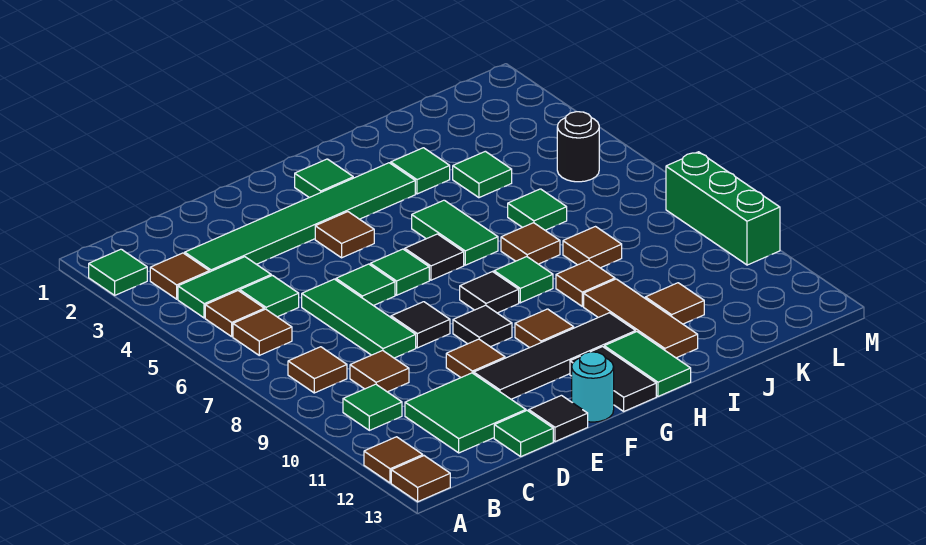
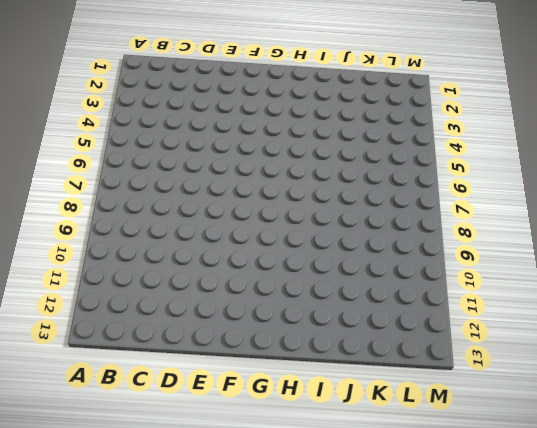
none -> green 1x1 tile [89,249,147,295]
none -> brown 1x1 tile [364,437,423,483]
none -> brown 1x1 tile [391,456,450,502]
none -> brown 1x1 tile [150,253,209,299]

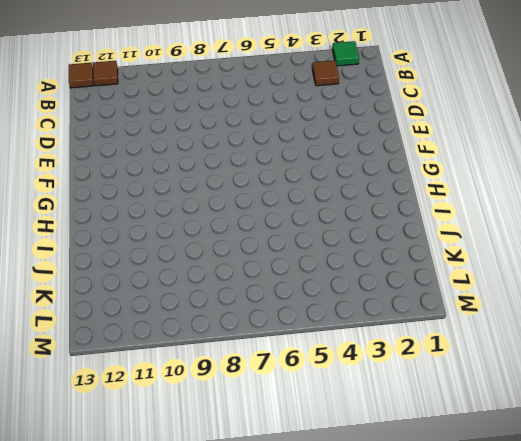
none -> green 1x2 tile [178,257,271,318]
none -> brown 1x1 tile [205,291,264,337]
none -> brown 1x1 tile [233,309,292,355]
none -> brown 1x1 tile [288,347,347,393]

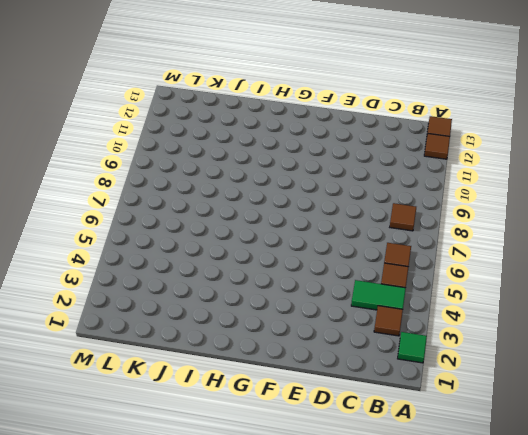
none -> green 1x1 tile [343,384,402,430]
none -> green 1x6 tile [185,163,415,272]
none -> green 1x1 tile [240,276,299,317]
none -> brown 1x1 tile [350,350,409,392]

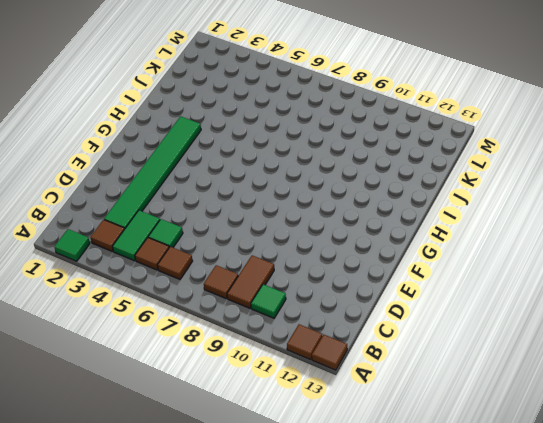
brown 1x2 tile [227,255,274,308] -> brown 1x1 tile [350,350,409,392]
none -> green 2x2 tile [405,373,526,453]
none -> green 1x3 tile [302,279,416,358]
none -> green 1x1 tile [494,411,553,456]
none -> green 1x1 tile [336,264,395,306]

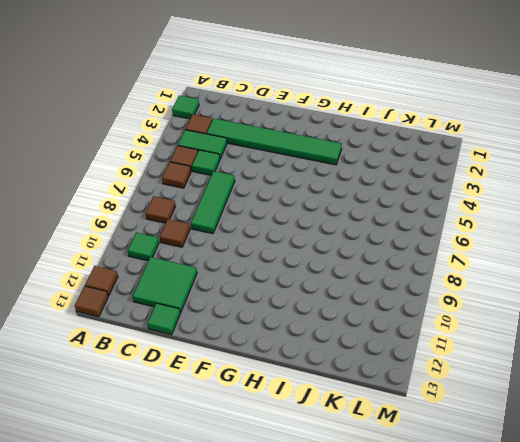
none -> green 1x1 tile [336,264,395,306]
none -> black 1x1 tile [391,302,450,348]
none -> brown 1x1 tile [446,339,505,377]
none -> black 1x4 tile [474,313,636,399]

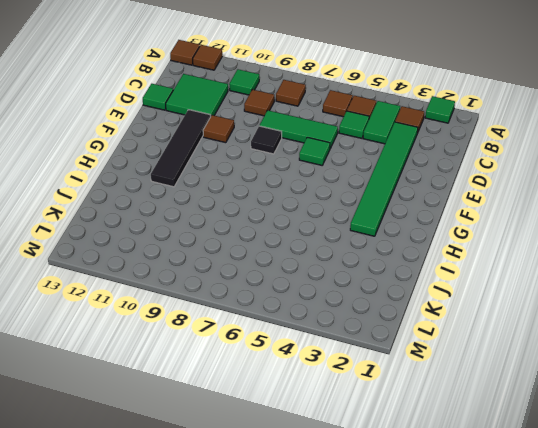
none -> black 1x1 tile [529,395,588,442]
none -> brown 1x1 tile [315,212,374,258]
none -> green 1x1 tile [370,249,429,295]
none -> black 1x1 tile [453,305,512,347]

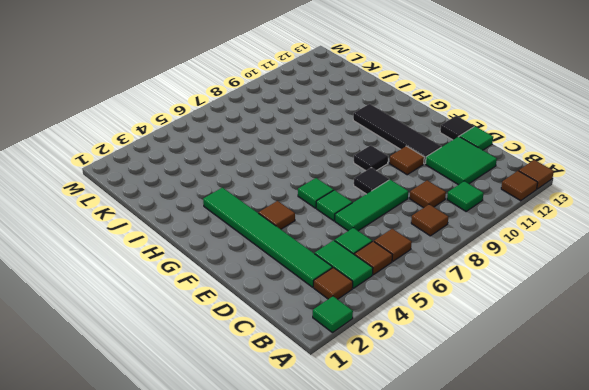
none -> cyan 1x1 round brick [572,352,614,422]
none -> green 1x1 tile [295,159,353,198]
none -> black 1x1 tile [405,234,464,280]
none -> black 1x1 tile [460,272,519,313]

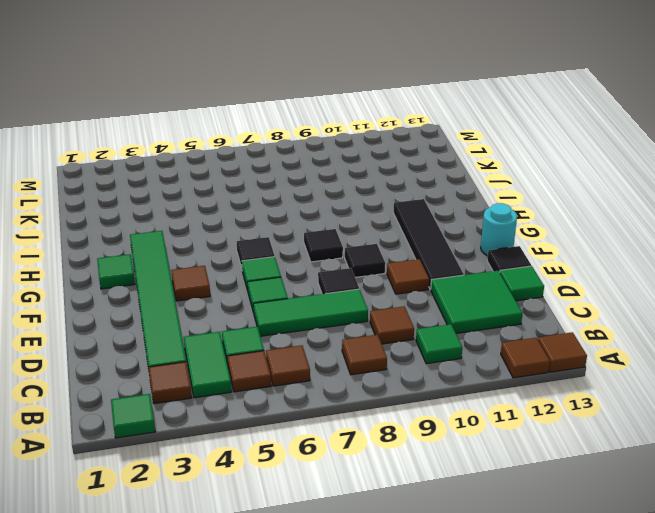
none -> brown 1x1 tile [515,309,574,348]
none -> black 1x2 tile [570,347,656,411]
none -> green 1x2 tile [412,200,498,265]
none -> green 1x1 tile [494,257,553,303]

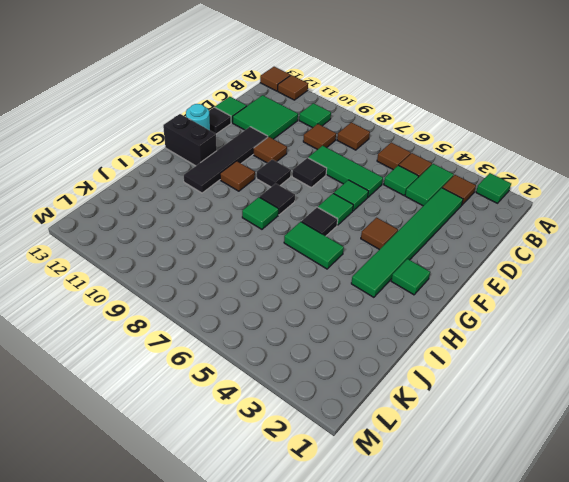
black 1x2 brick [163,114,217,166] -> black 1x2 tile [570,347,656,411]
none -> green 1x2 tile [604,332,691,396]
none -> green 1x1 tile [391,148,450,194]
none -> brown 1x1 tile [501,223,560,264]
none -> brown 1x1 tile [556,260,615,306]

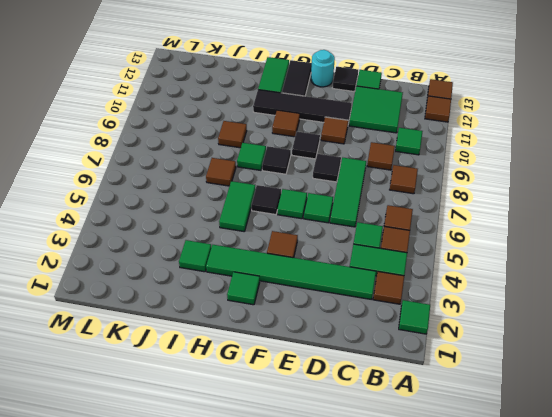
none -> brown 1x3 tile [584,279,698,358]
none -> green 1x1 tile [453,151,512,198]
none -> green 1x1 tile [508,189,567,230]
none -> brown 1x1 tile [563,227,622,268]

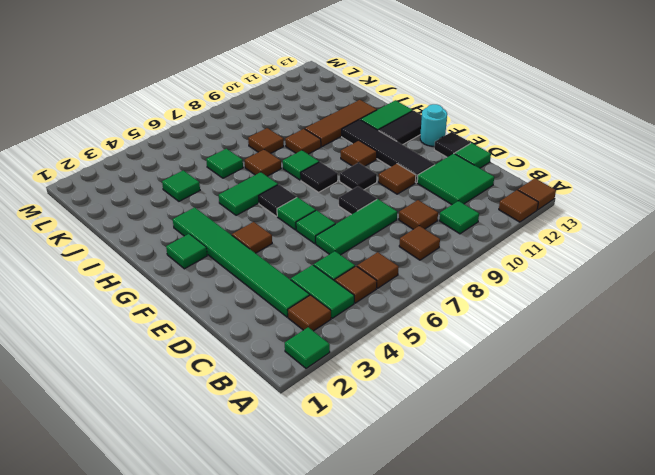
none -> green 1x1 tile [391,148,450,194]
none -> brown 1x1 tile [645,283,704,324]
none -> black 1x1 round brick [557,112,599,182]
none -> green 1x3 brick [666,152,780,265]

